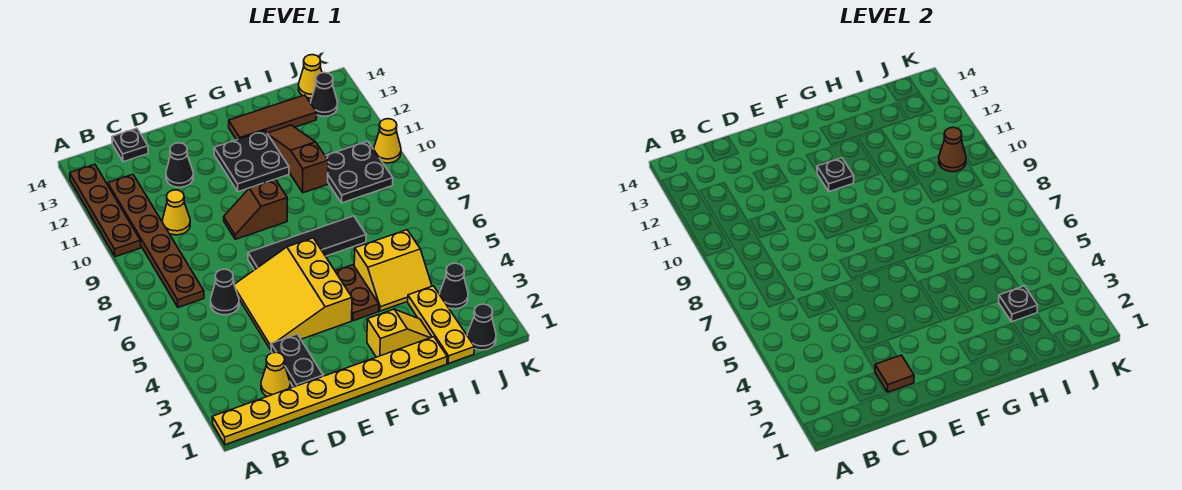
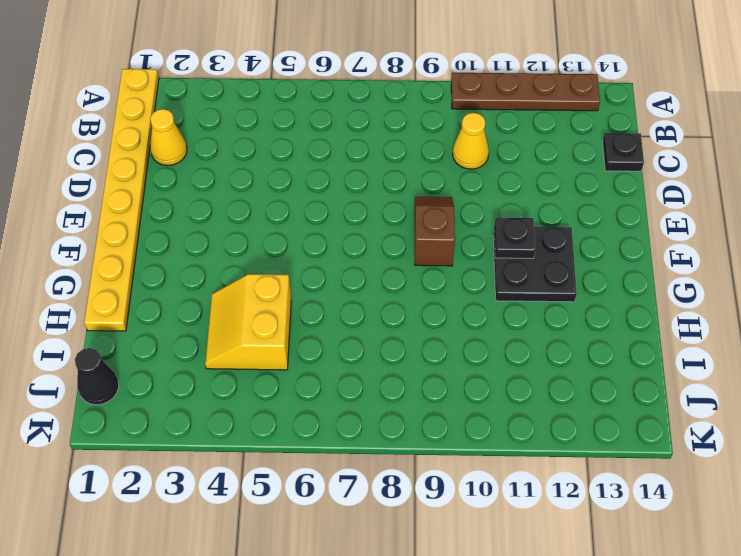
none -> brown 1x6 plate [108,174,204,307]
none -> black 1x1 cone [211,269,239,315]
none -> black 1x2 plate [271,334,323,387]

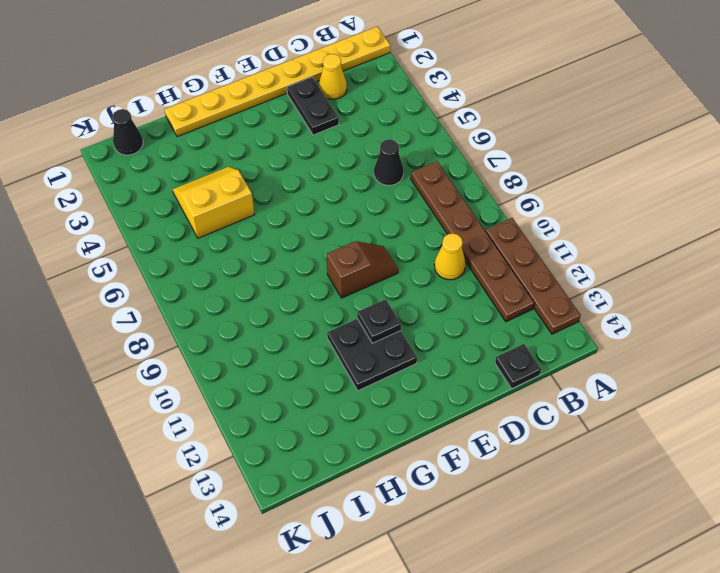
none -> yellow 3x3 slope [234,238,352,350]
none -> black 1x1 cone [166,143,193,187]
none -> black 1x4 tile [248,216,366,270]

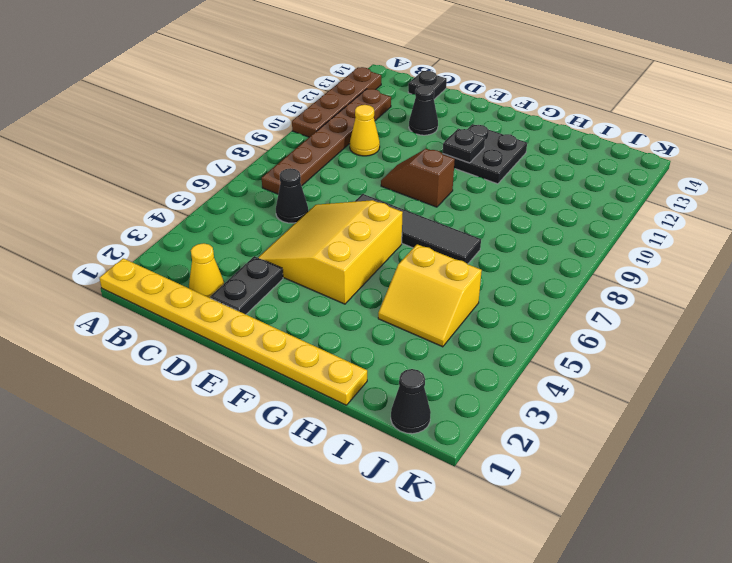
none -> yellow 1x2 slope [367,309,432,357]
none -> brown 1x2 plate [335,265,379,321]
none -> brown 1x3 tile [229,95,317,140]

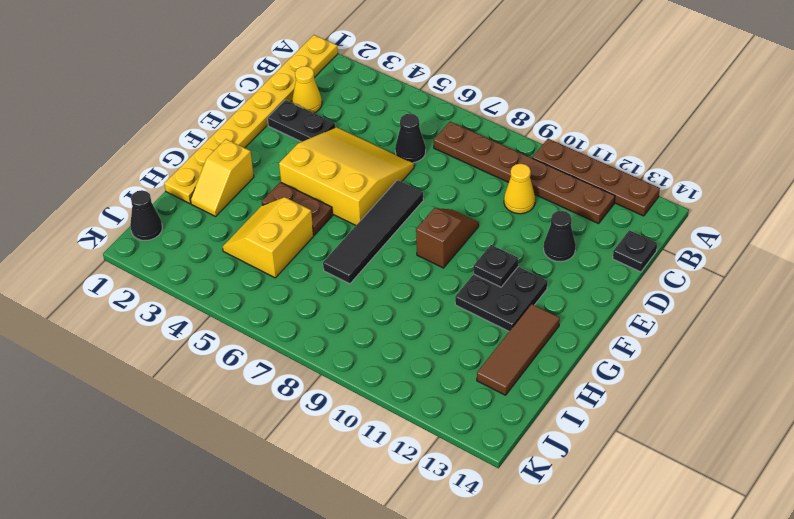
none -> brown 1x3 slope [267,125,328,193]
none -> yellow 1x3 plate [408,286,474,364]
none -> black 2x2 plate [325,141,393,203]

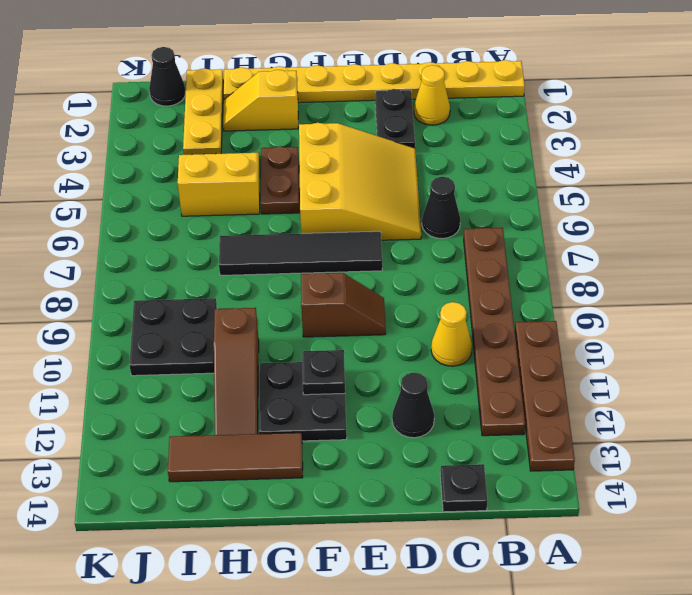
none -> black 1x1 cone [440,263,468,309]
none -> black 1x1 cone [311,73,338,116]
none -> yellow 1x1 cone [299,55,322,98]

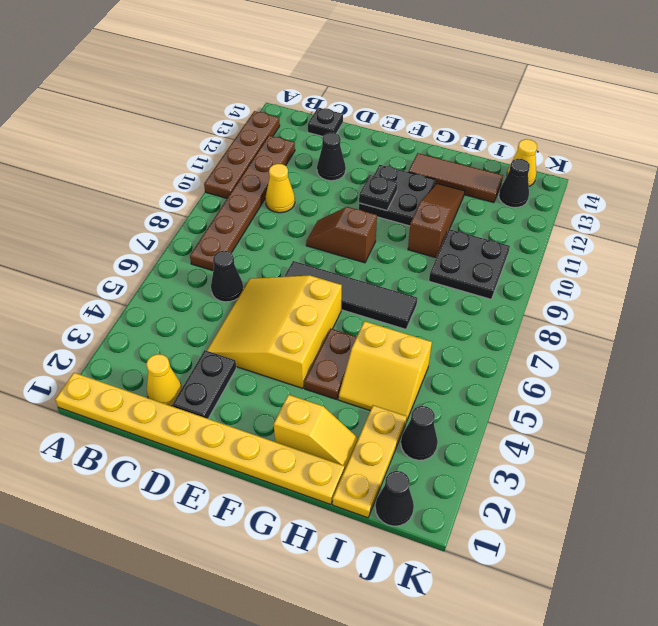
none -> yellow 1x1 cone [374,119,401,163]
none -> brown 1x1 tile [875,355,914,392]
none -> black 1x1 plate [999,286,1038,322]

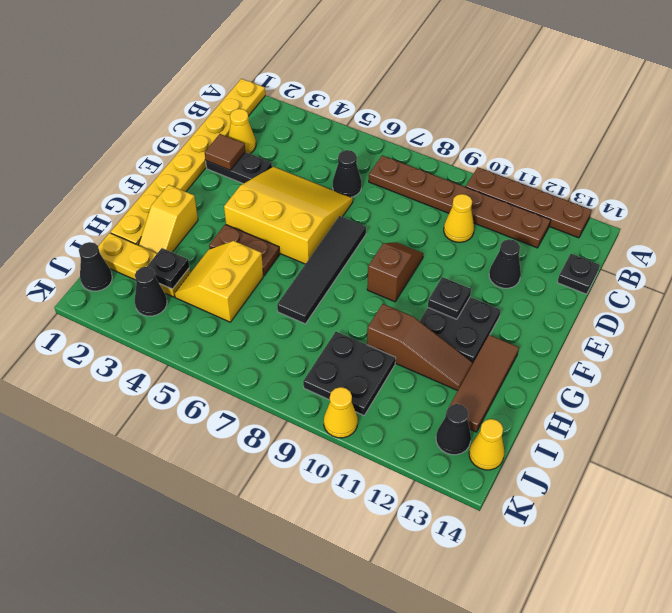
none -> brown 1x1 cone [939,127,966,172]

